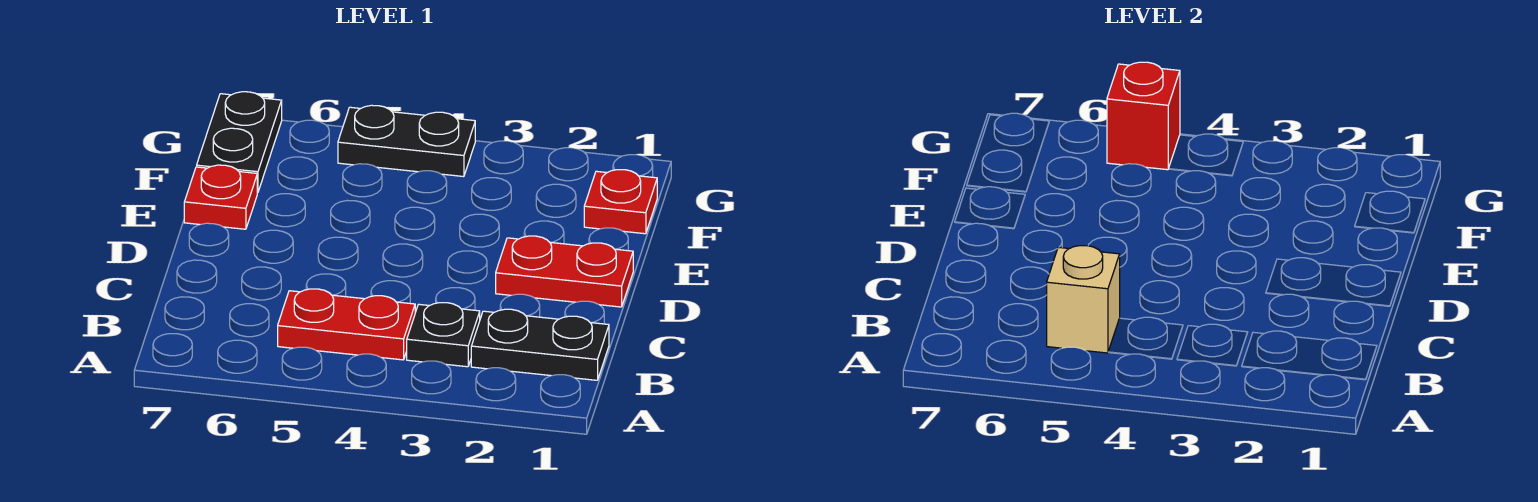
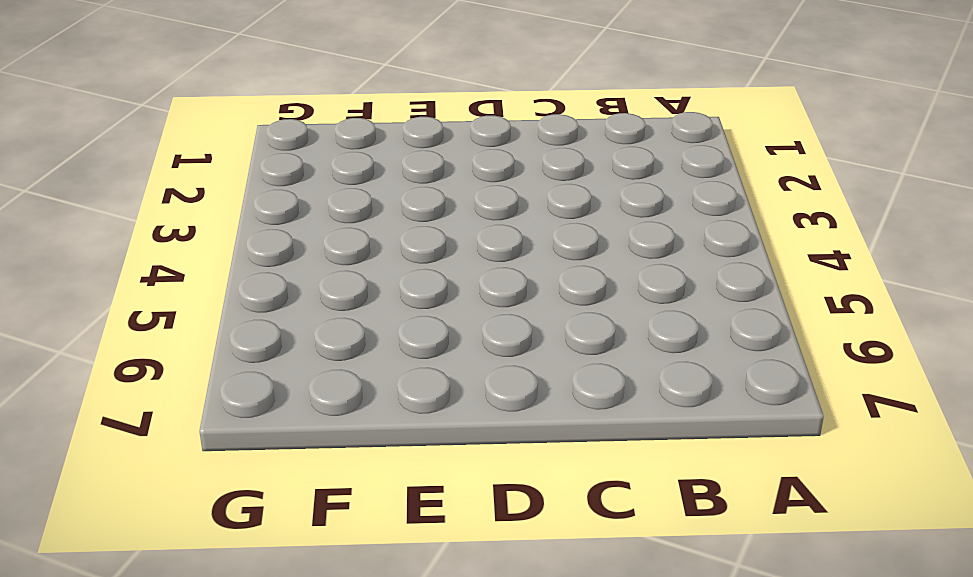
none -> black 1x2 plate [471,309,609,380]
none -> black 1x1 plate [407,303,480,367]

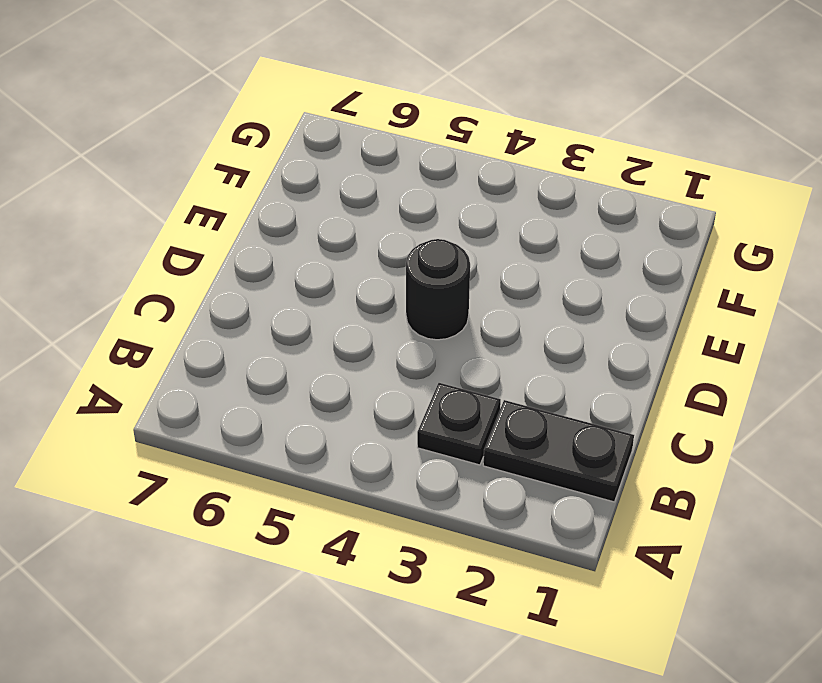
black 1x1 round brick [406,239,470,340] -> none
none -> red 1x2 plate [278,289,415,360]
none -> red 1x2 plate [496,236,633,307]

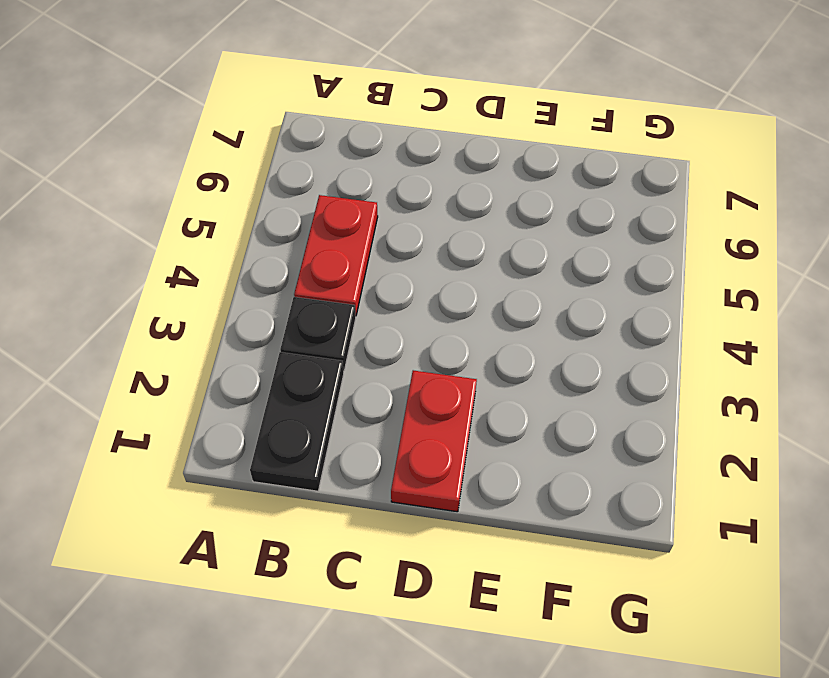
none -> red 1x1 plate [184,165,257,229]
none -> red 1x1 plate [584,170,657,234]

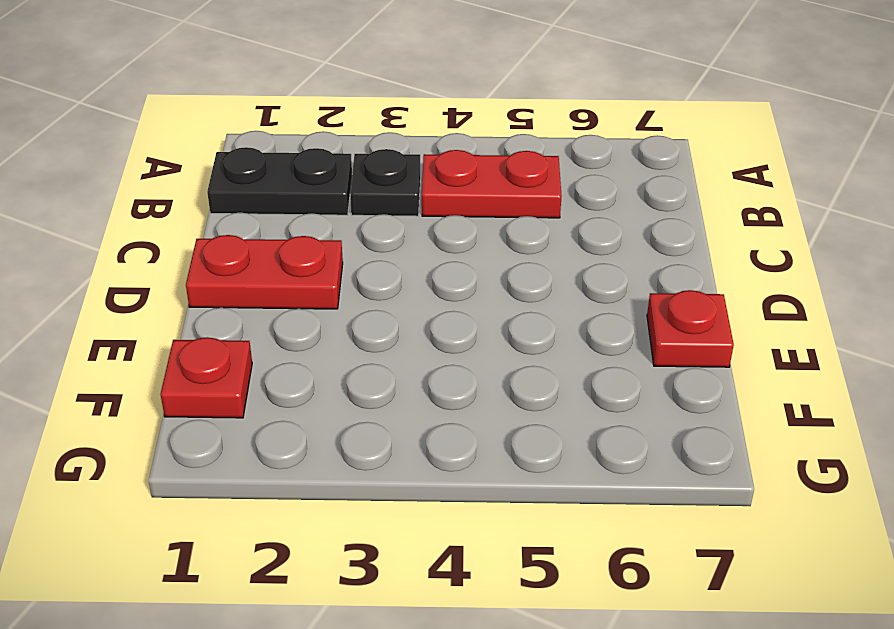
none -> black 1x2 plate [197,92,282,193]
none -> black 1x2 plate [338,105,475,177]

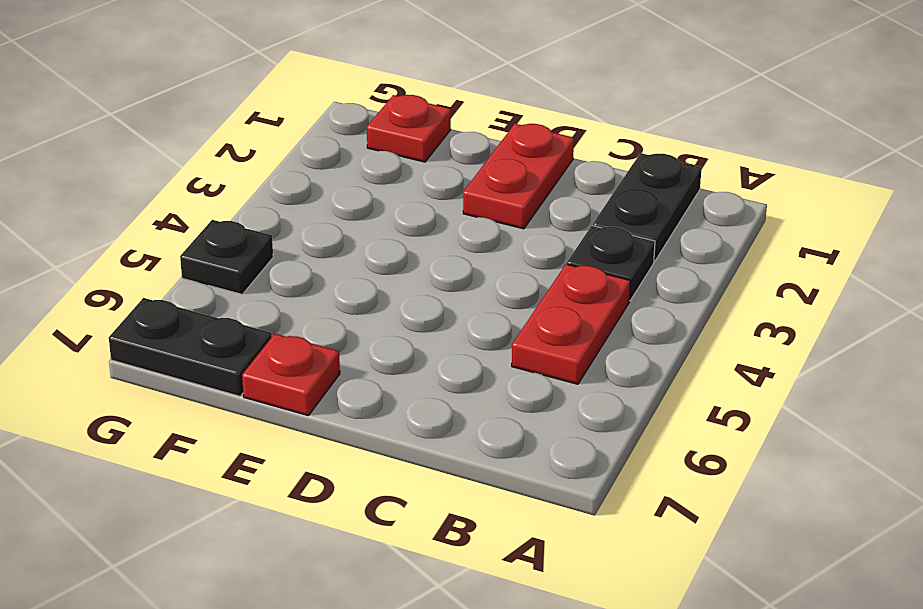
black 1x1 plate [180,220,273,294] -> black 1x2 plate [338,105,475,177]
none -> tan 1x1 brick [1047,246,1120,353]
none -> red 1x1 brick [1107,62,1180,170]

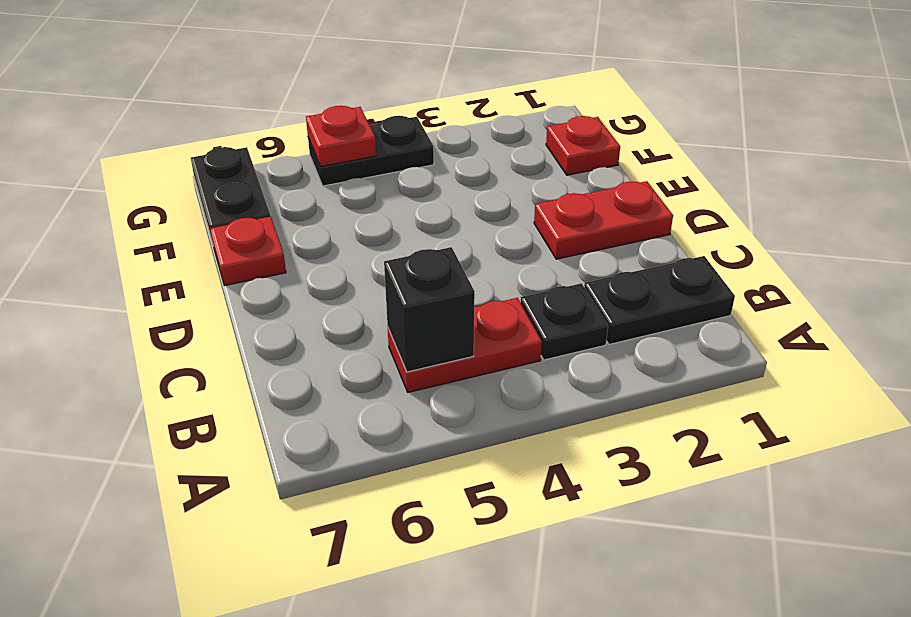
black 1x1 brick [384,247,475,372] -> tan 1x1 brick [1047,246,1120,353]
red 1x1 plate [306,106,376,166] -> red 1x1 brick [1107,62,1180,170]

